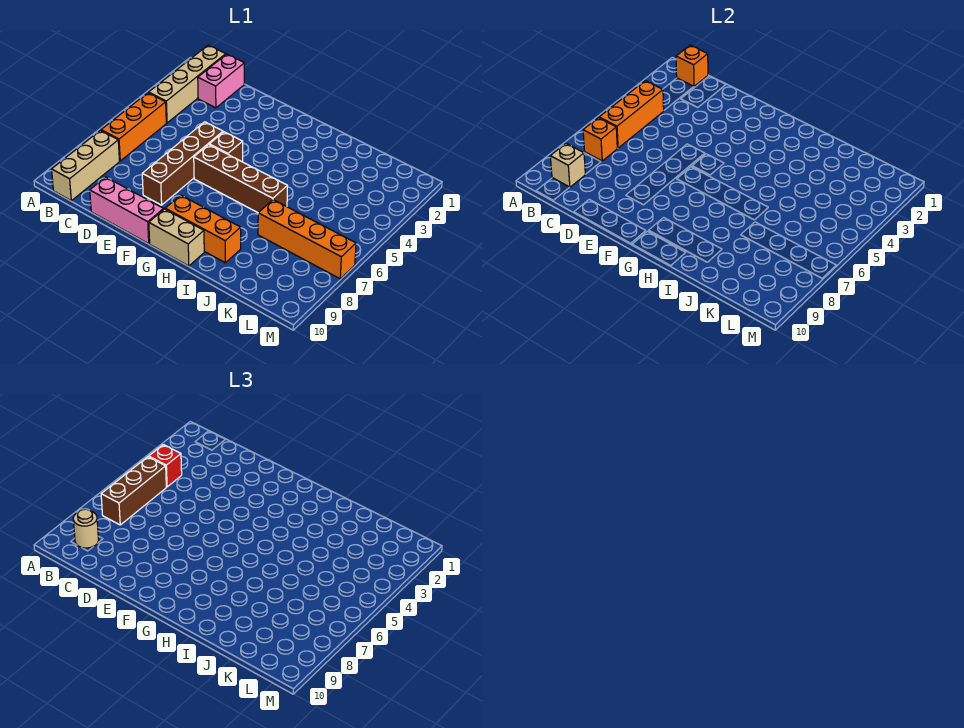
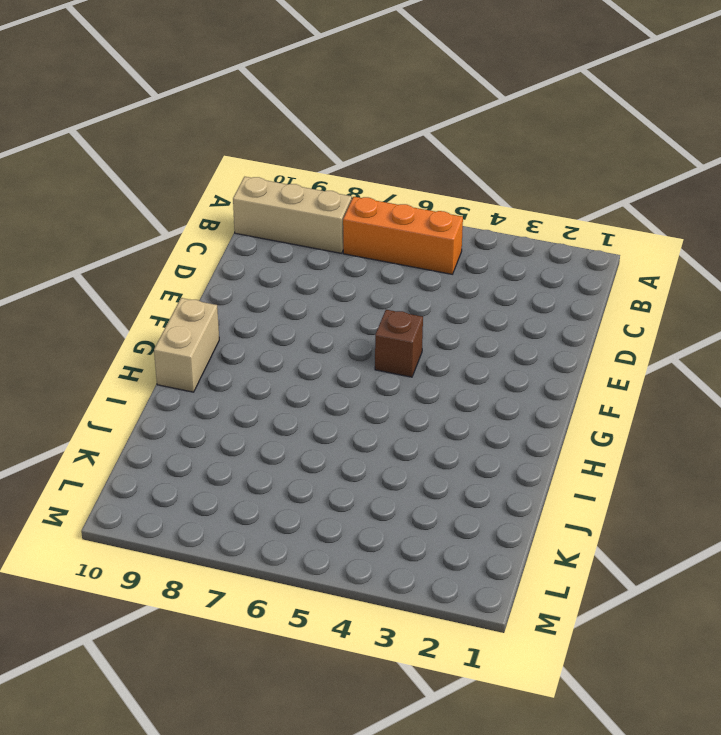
none -> tan 1x4 brick [149,45,226,123]
none -> pink 1x2 brick [198,54,244,108]
none -> pink 1x3 brick [90,177,164,244]

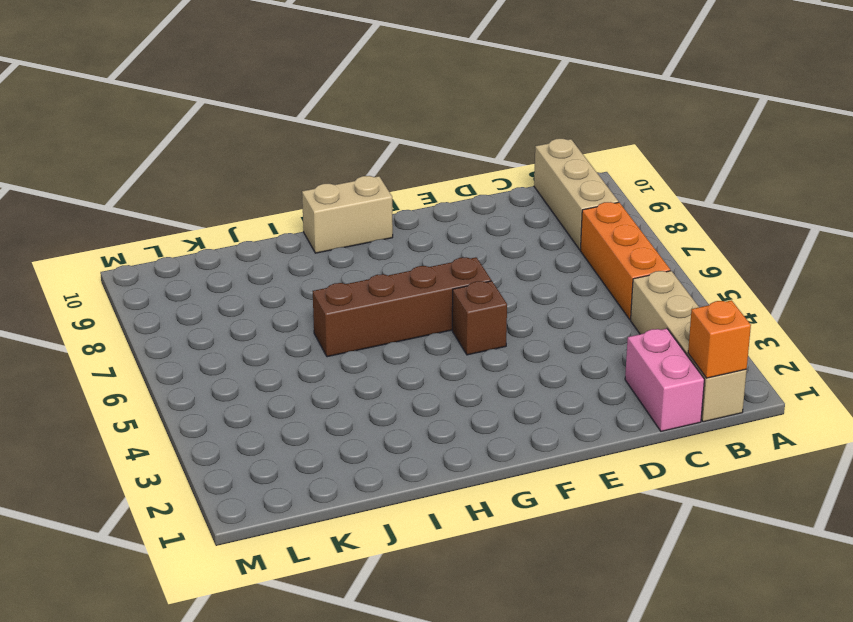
none -> pink 1x3 brick [90,177,164,244]
none -> brown 1x4 brick [142,122,223,205]
none -> orange 1x3 brick [165,195,241,263]

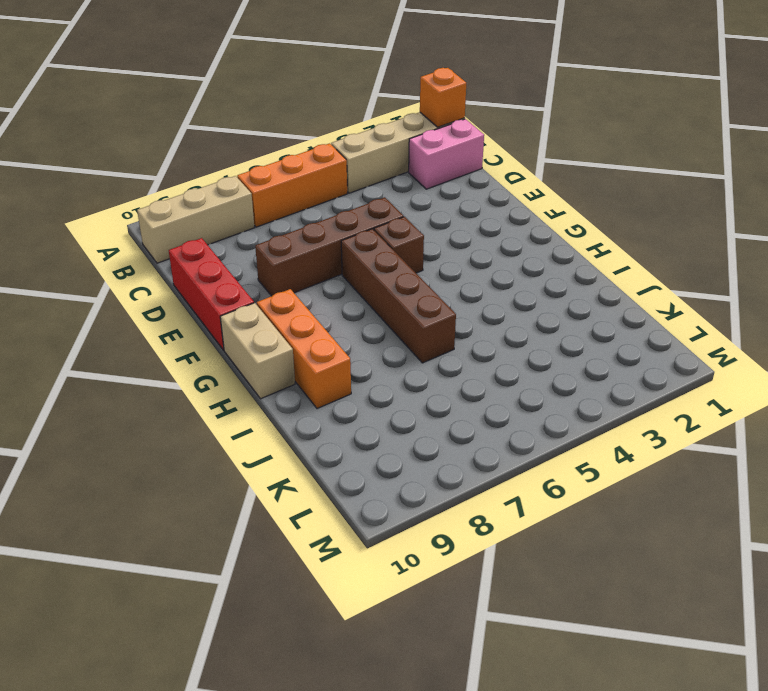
red 1x3 brick [169,238,254,350] -> pink 1x3 brick [90,177,164,244]
none -> orange 1x4 brick [258,200,356,279]
none -> orange 1x3 brick [599,81,664,148]
none -> orange 1x1 brick [583,118,617,161]

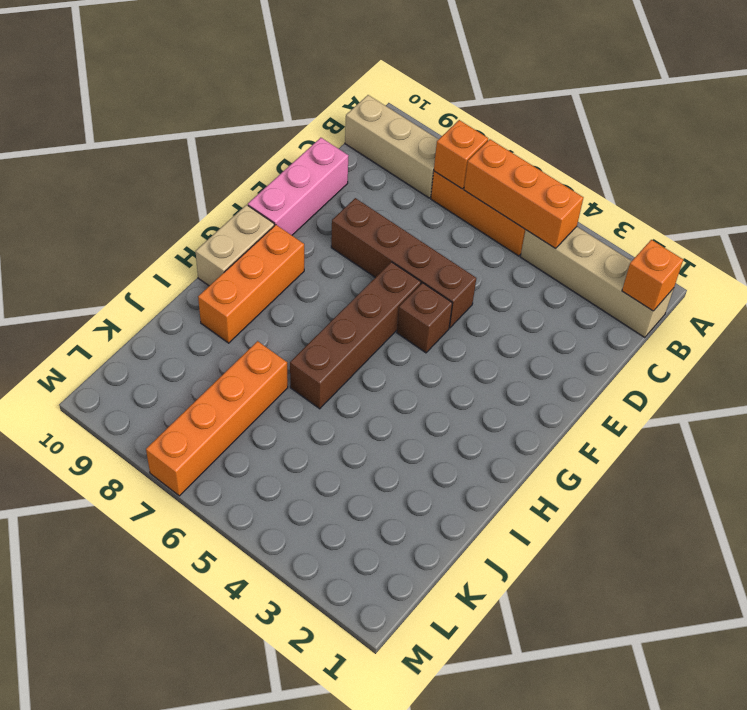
none -> pink 1x2 brick [198,54,244,108]
none -> tan 1x1 brick [550,143,585,187]
none -> red 1x1 brick [149,445,182,487]

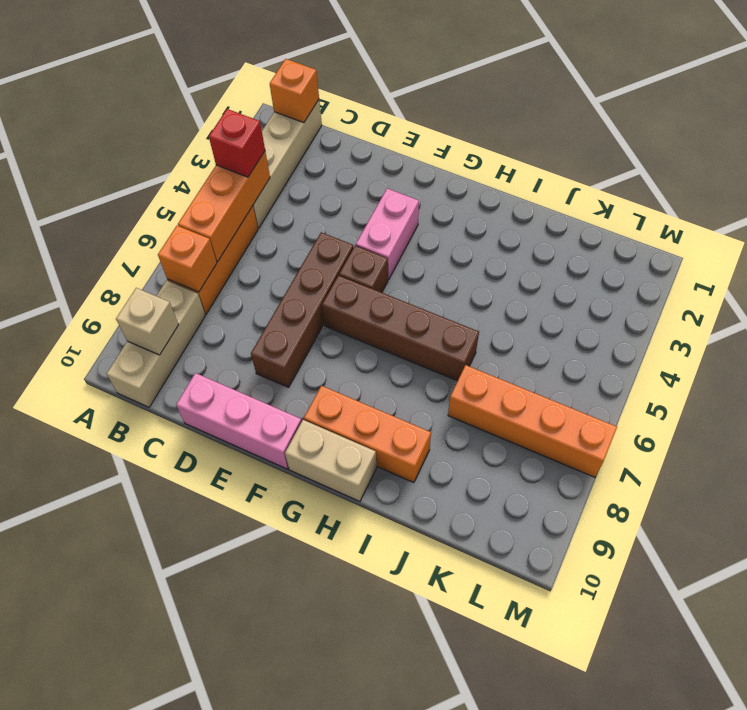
pink 1x2 brick [356,189,419,280] -> pink 1x2 brick moved to [198,54,244,108]
none -> brown 1x3 brick [101,457,166,525]
none -> tan 1x1 round brick [73,509,99,548]

